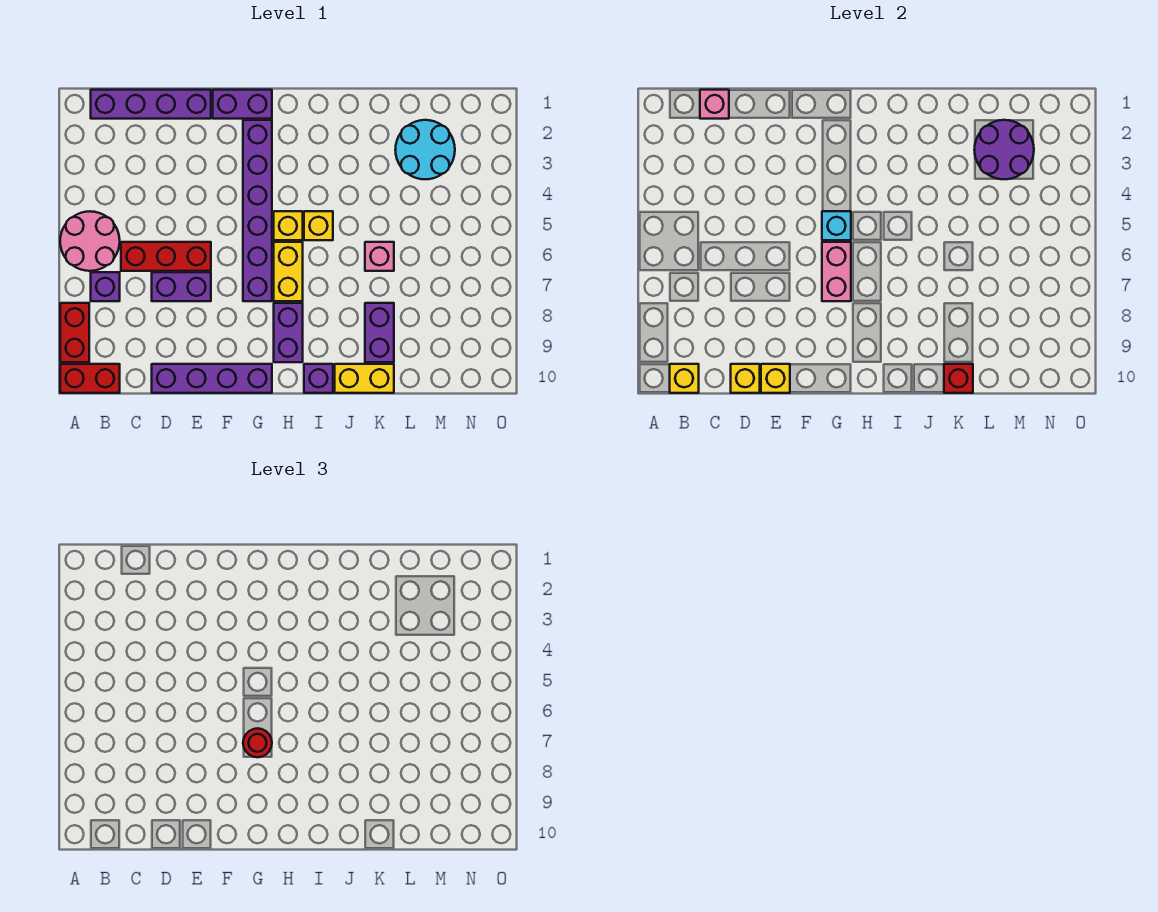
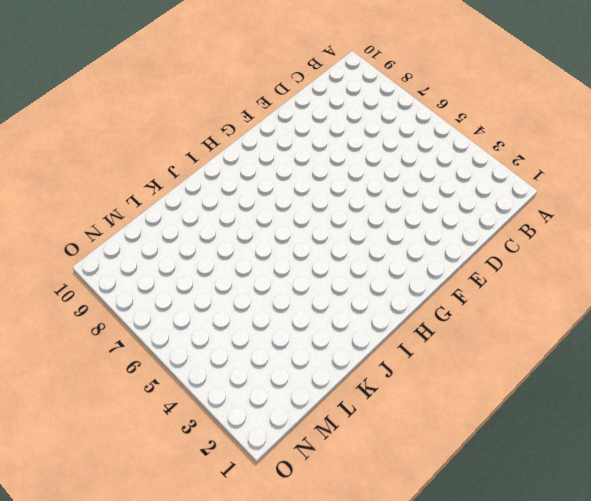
none -> pink 2x2 round brick [60,211,120,271]
none -> red 1x2 brick [60,303,89,362]
none -> red 1x2 brick [60,364,120,393]

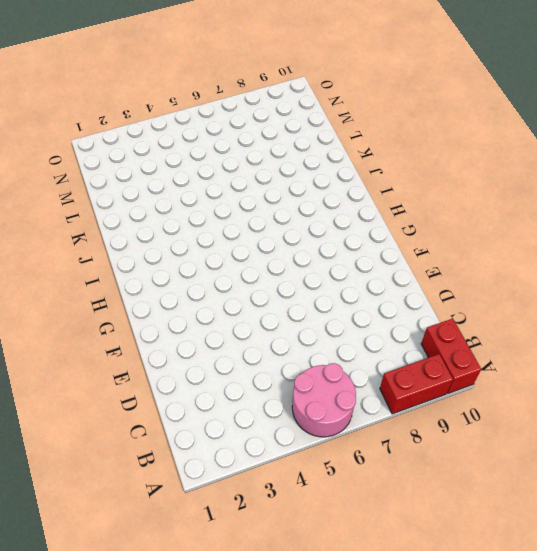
none -> purple 1x4 brick [91,90,211,119]
none -> purple 1x1 brick [91,272,120,301]
none -> red 1x3 brick [121,242,211,271]

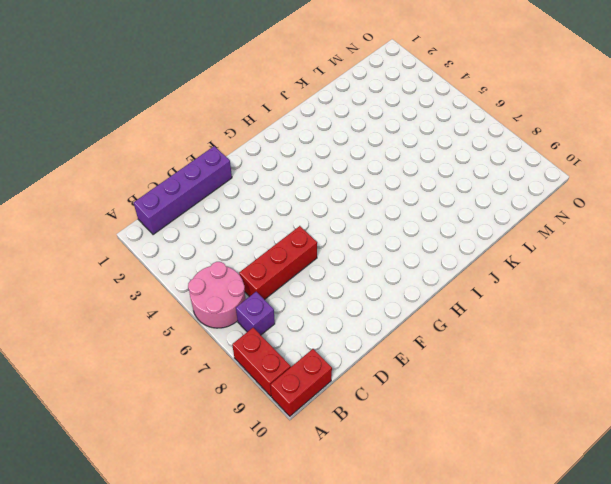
none -> purple 1x2 brick [152,272,211,301]
none -> purple 1x4 brick [152,364,272,393]
none -> purple 1x2 brick [213,90,272,119]

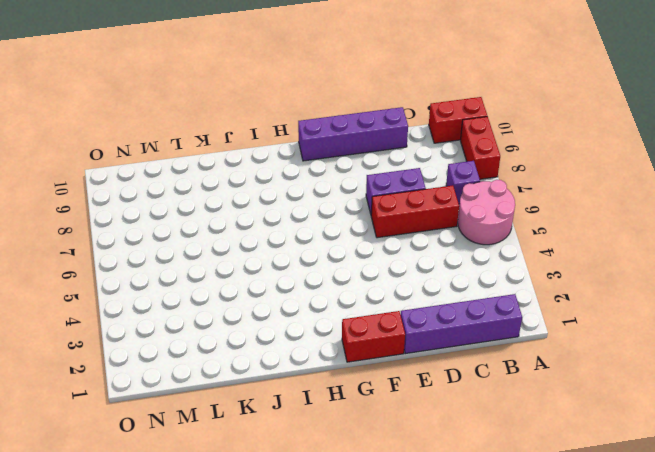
red 1x2 brick [342,311,405,362] -> purple 1x2 brick [213,90,272,119]
none -> purple 1x6 brick [243,120,272,301]
none -> yellow 1x1 brick [274,211,303,240]
none -> yellow 1x2 brick [274,242,303,301]

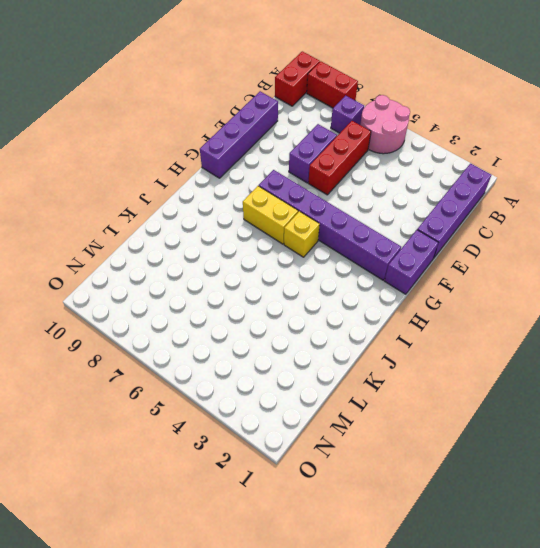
none -> purple 1x2 brick [274,303,303,362]
none -> yellow 1x1 brick [304,211,333,240]
none -> purple 1x1 brick [304,364,333,393]

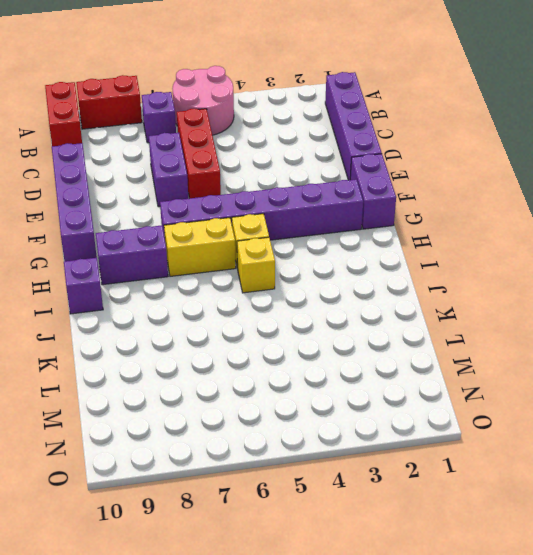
none -> yellow 1x2 brick [335,364,394,393]
none -> pink 1x1 brick [365,242,394,271]
none -> purple 1x2 brick [365,303,394,362]

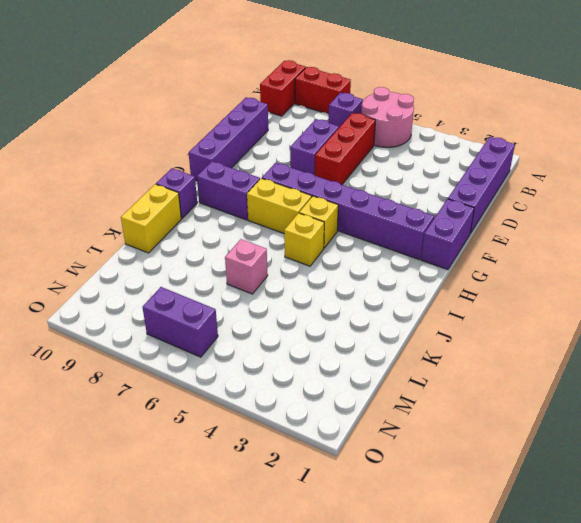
purple 1x2 brick [143,287,218,357] -> purple 1x2 brick moved to [365,303,394,362]
none -> cyan 2x2 round brick [395,120,455,179]
none -> yellow 1x1 brick [670,364,699,393]
none -> pink 1x1 brick [700,90,729,119]

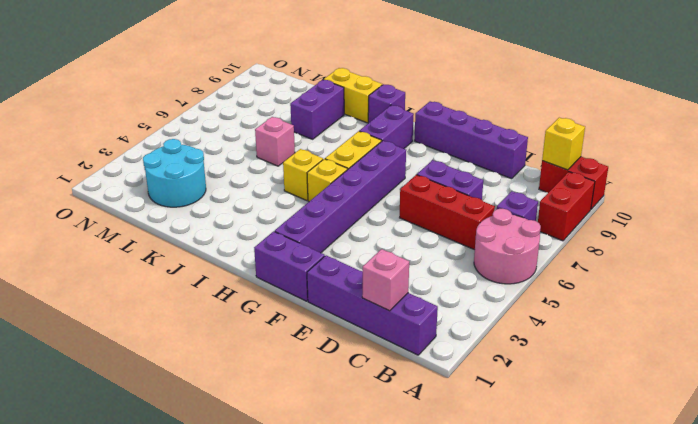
none -> yellow 1x1 brick [731,364,760,393]
none -> yellow 1x1 brick [761,364,790,393]
none -> cyan 1x1 brick [822,211,851,240]

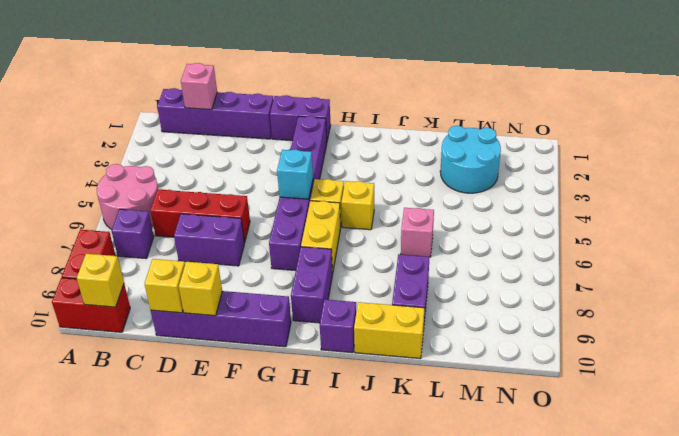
none -> pink 1x2 brick [822,242,851,301]
none -> red 1x1 brick [944,364,973,393]
none -> purple 2x2 round brick [974,120,1034,179]

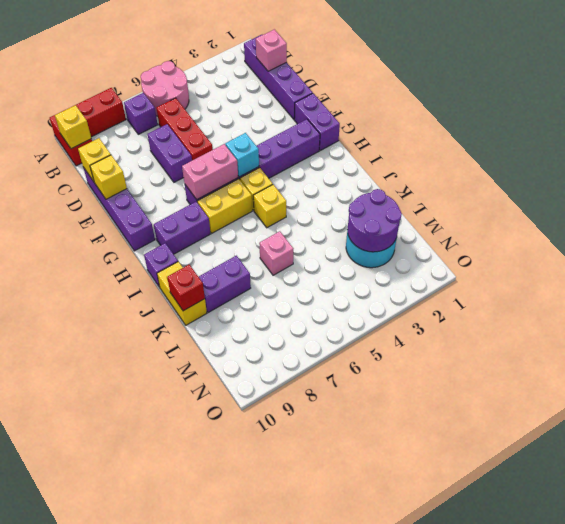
none -> red 1x1 round brick [243,728,272,757]

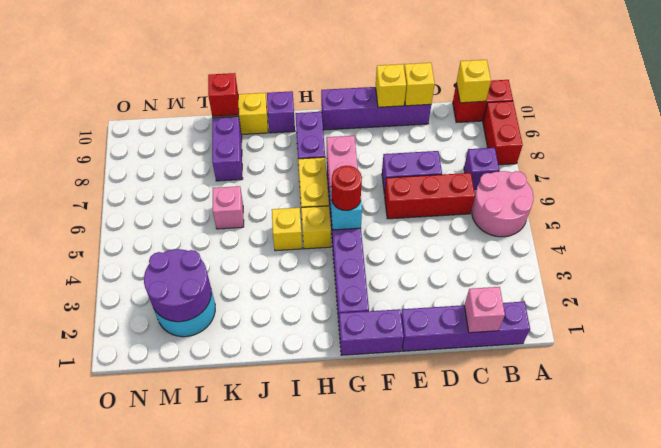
red 1x1 round brick [332,166,362,211] -> red 1x1 round brick moved to [243,728,272,757]

